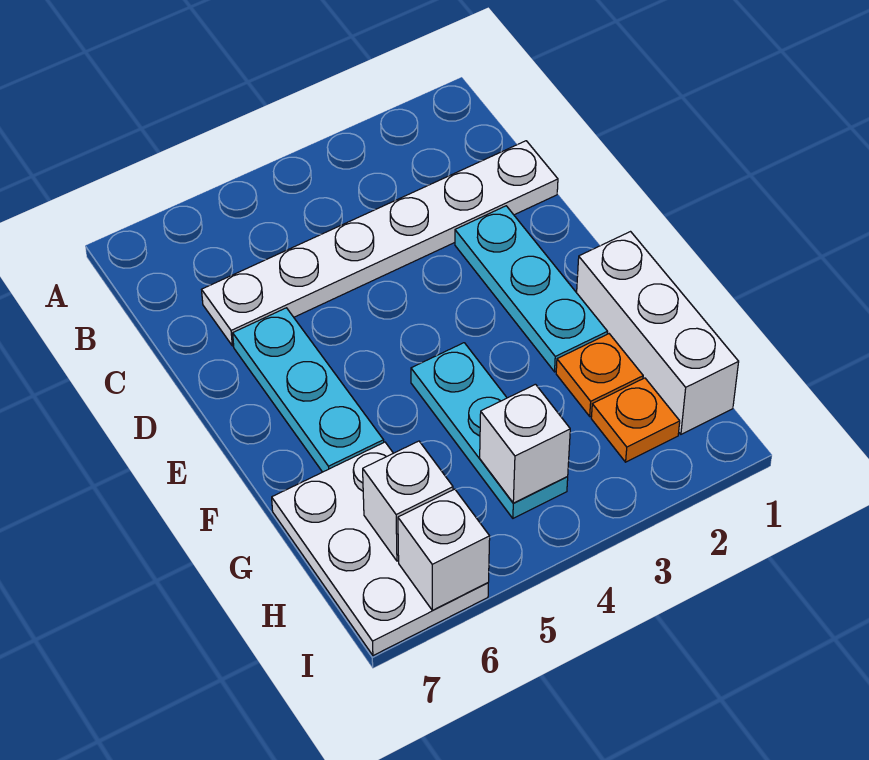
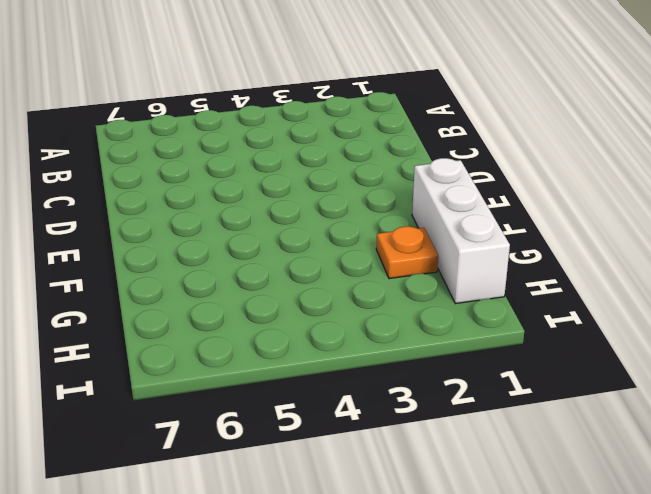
none -> white 1x6 plate [202,141,558,346]
none -> cyan 1x3 plate [455,206,607,372]

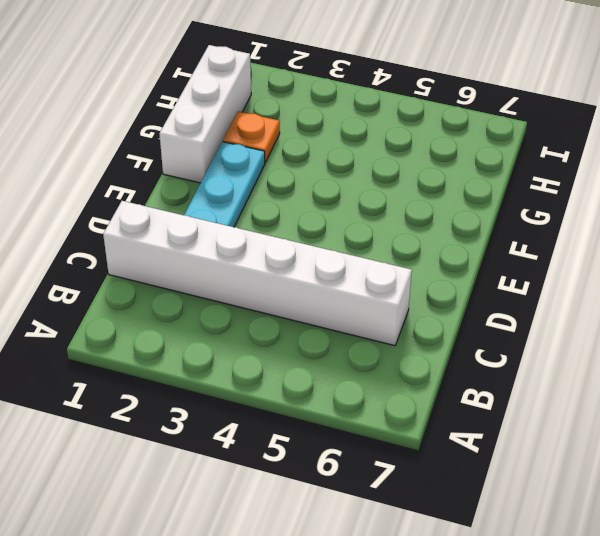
white 1x6 brick [103,201,412,346] -> white 1x6 plate [202,141,558,346]
none -> cyan 1x3 plate [233,308,384,472]
none -> cyan 1x3 plate [411,343,568,518]

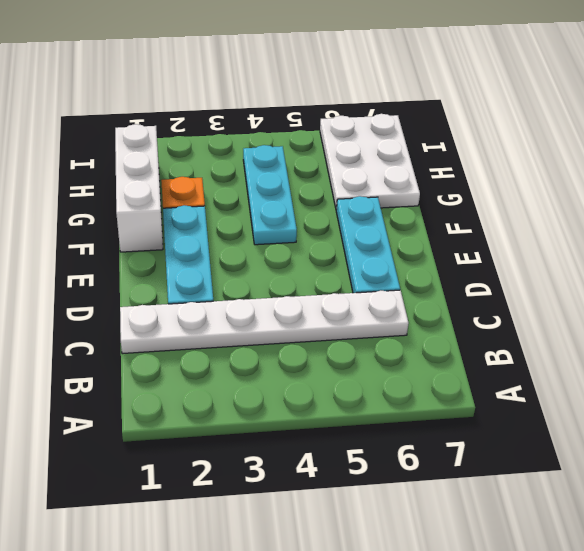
none -> orange 1x1 plate [591,378,680,462]
none -> white 1x1 brick [480,384,570,503]

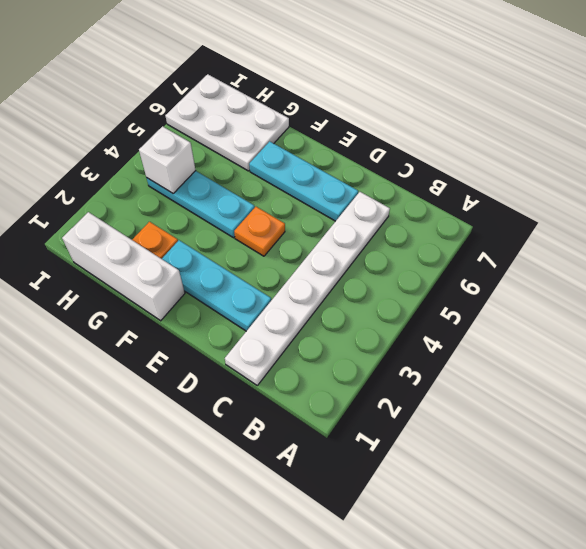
orange 1x1 plate [234,207,285,256] -> orange 1x1 plate moved to [591,378,680,462]
none -> white 1x1 brick [363,441,453,561]
none -> white 1x1 brick [398,489,490,610]

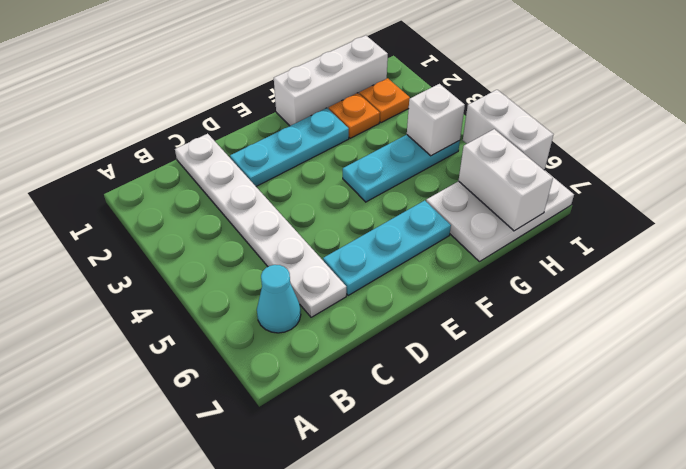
cyan 1x1 cone [257,265,301,333] -> none
white 1x2 brick [459,129,553,231] -> white 1x1 brick [363,441,453,561]
white 1x2 brick [463,90,553,170] -> white 1x1 brick [398,489,490,610]

